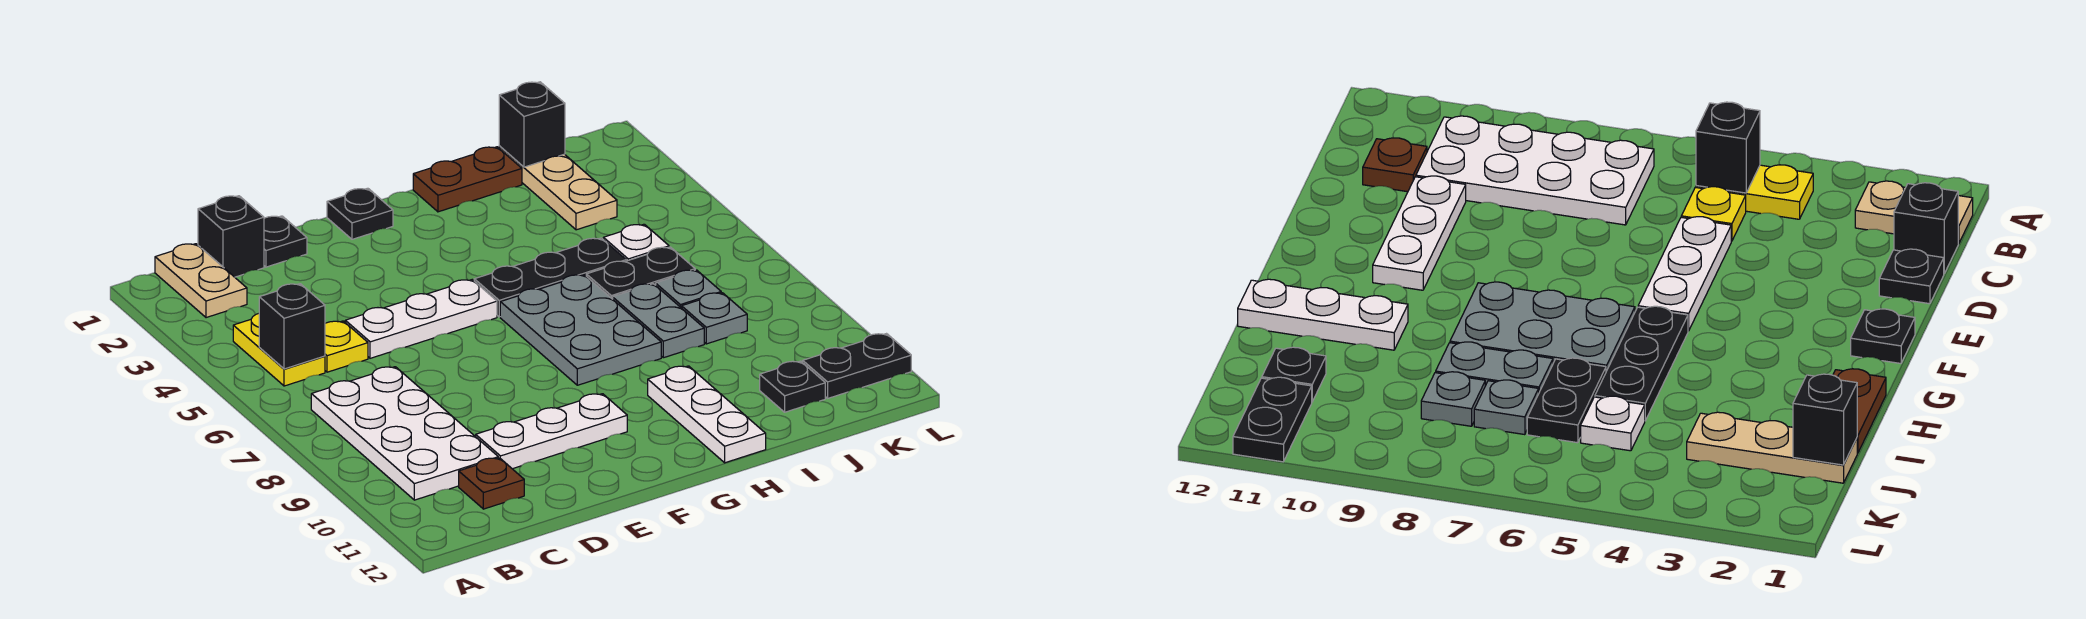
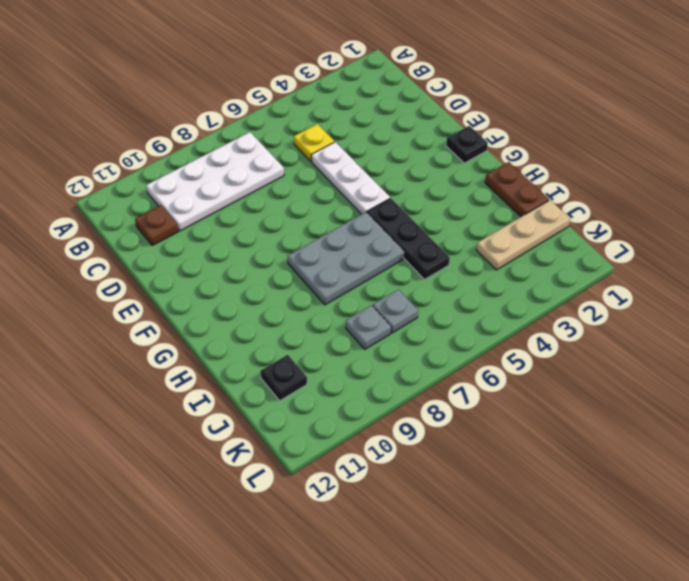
none -> tan 1x2 plate [155,244,247,318]
none -> yellow 1x2 plate [233,314,325,386]
none -> black 1x1 brick [198,196,264,277]

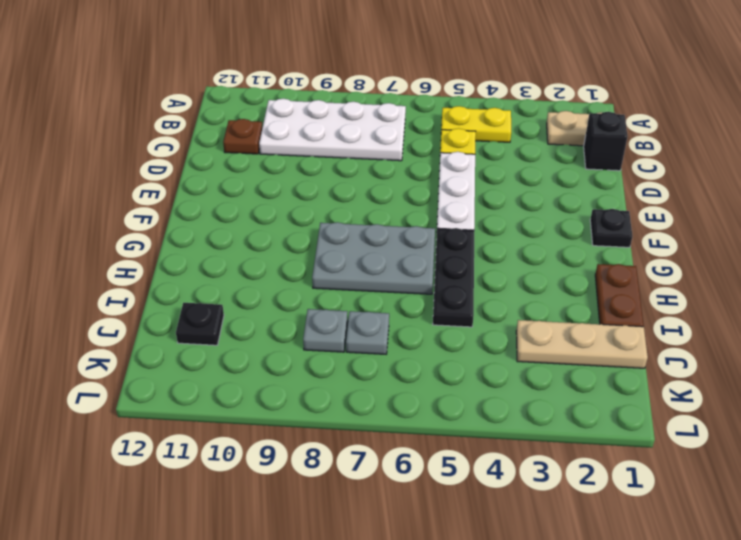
none -> black 1x1 plate [264,216,307,267]
none -> white 1x3 plate [476,394,627,469]
none -> white 1x3 plate [648,366,766,463]

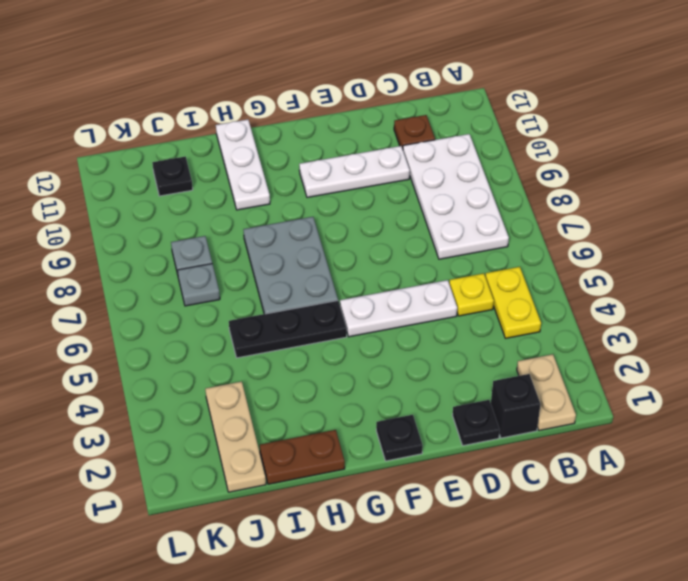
none -> black 1x2 plate [586,247,695,299]
none -> grey 1x2 plate [613,284,704,358]
none -> white 1x1 plate [603,224,669,261]

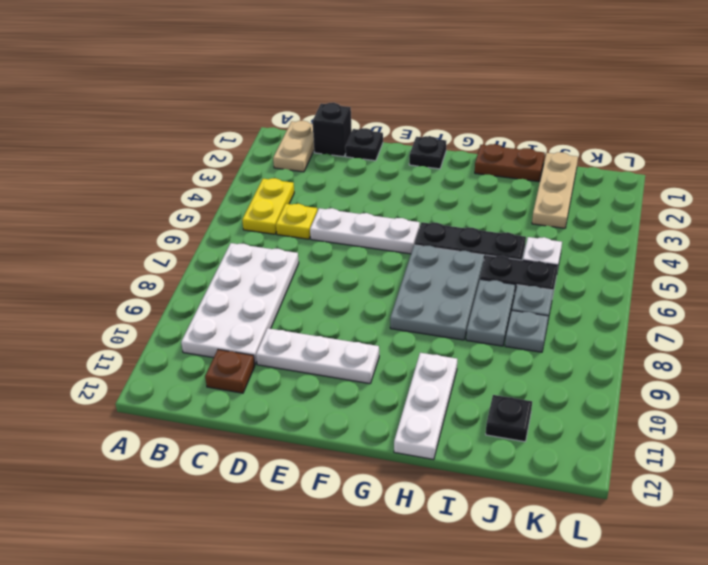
none -> black 1x2 plate [803,334,911,398]
none -> black 1x1 brick [259,284,325,369]
none -> black 1x1 brick [499,82,565,167]

